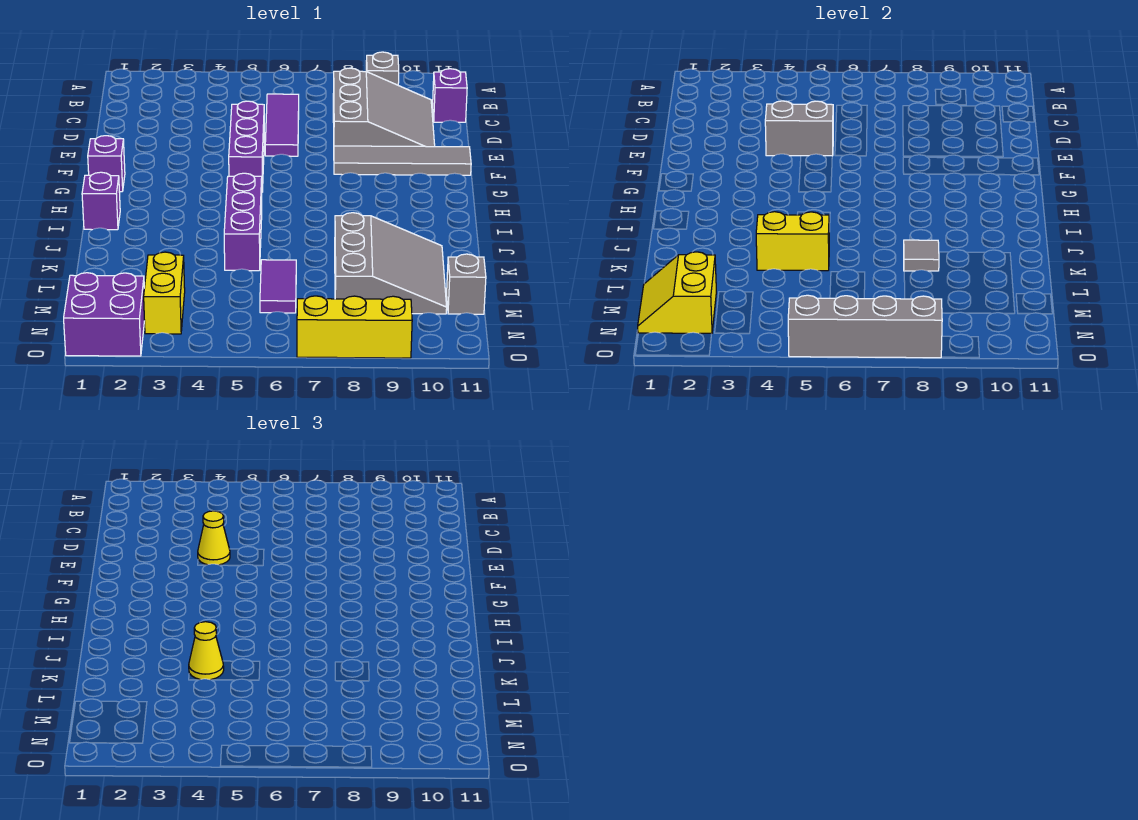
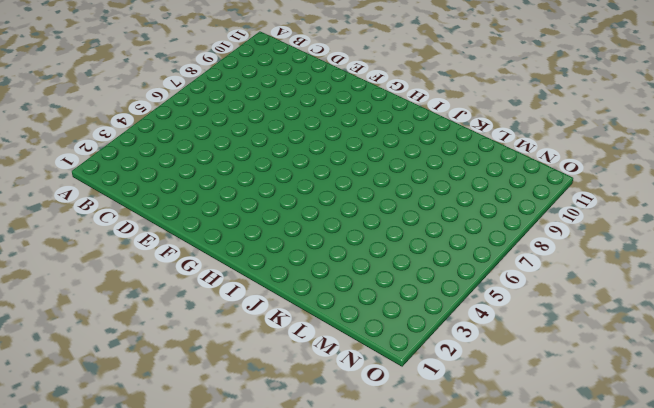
none -> grey 1x1 brick [366,52,399,85]
none -> purple 1x3 tile [265,94,299,156]
none -> grey 3x3 slope [333,68,435,147]

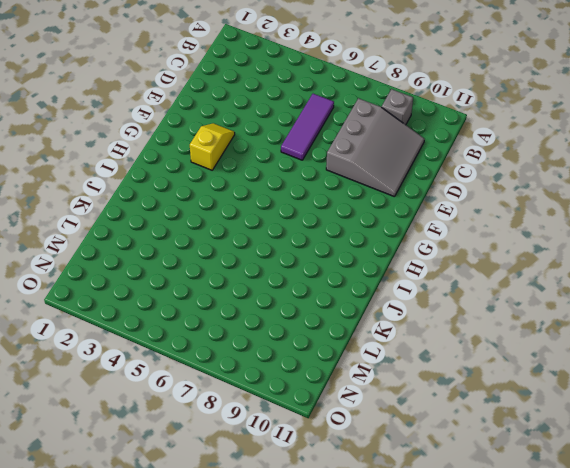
yellow 1x2 slope [190,123,235,170] -> none
none -> purple 1x1 brick [433,69,467,122]
none -> purple 1x3 brick [229,101,264,192]
none -> grey 1x4 tile [334,146,471,175]

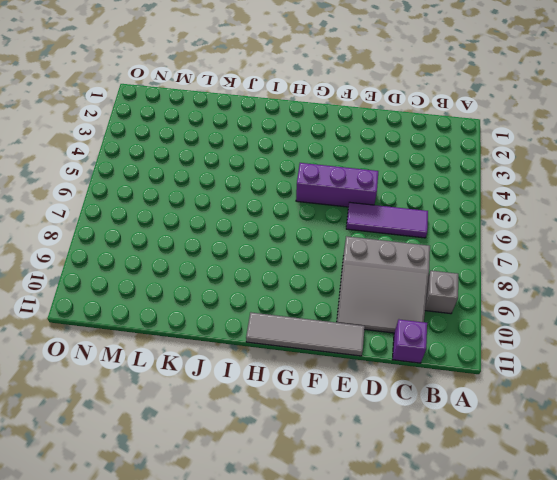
grey 1x4 tile [246,313,365,356] -> grey 1x4 tile turned to [334,146,471,175]
none -> purple 1x1 brick [88,136,125,192]
none -> purple 1x1 brick [82,172,120,230]
none -> purple 1x3 brick [224,173,262,271]

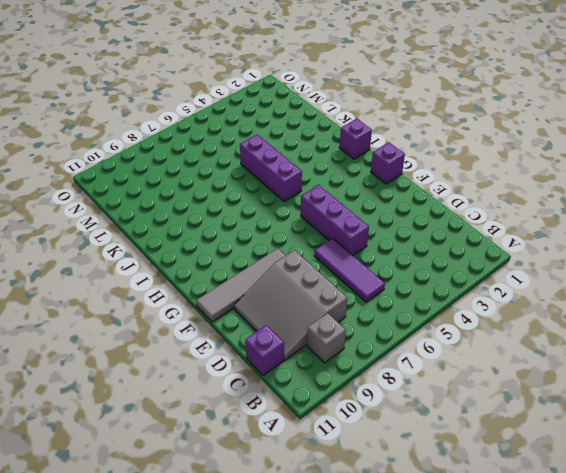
none -> grey 3x3 slope [335,213,447,314]
none -> purple 1x2 tile [260,260,296,313]
none -> yellow 1x2 brick [144,252,185,334]

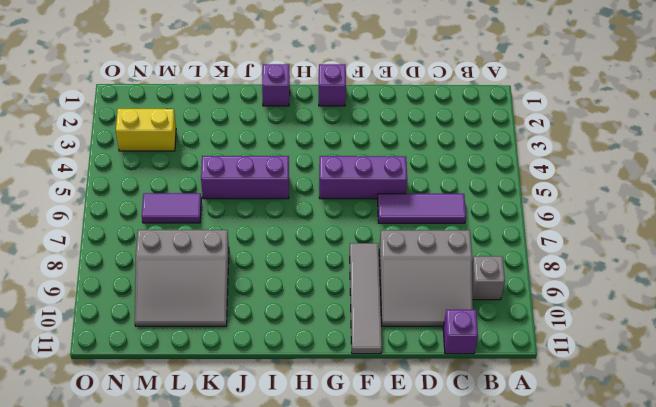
none -> grey 1x1 brick [447,254,486,314]
none -> purple 2x2 brick [64,273,145,356]
none -> yellow 1x3 brick [297,296,412,358]

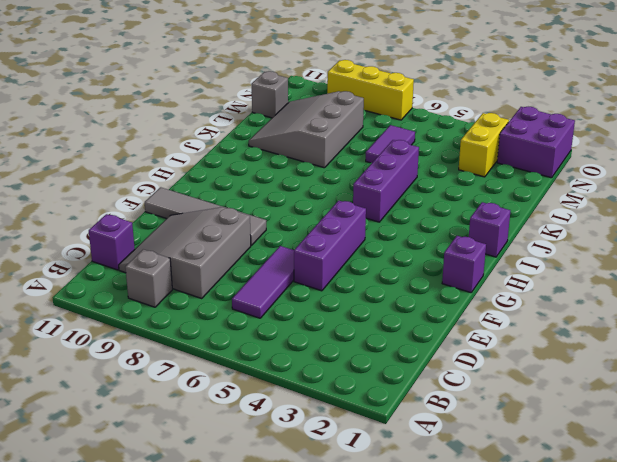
none -> grey 1x2 brick [765,101,833,156]
none -> yellow 1x2 brick [756,212,829,271]
none -> grey 1x1 tile [904,240,939,271]

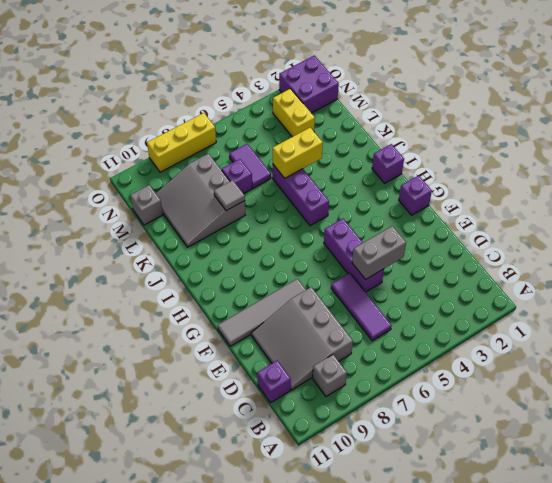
purple 1x1 brick [222,159,252,194] -> none
none -> yellow 2x2 slope [638,252,716,333]
none -> grey 1x4 brick [788,295,942,358]
none -> yellow 1x1 cone [198,511,230,565]

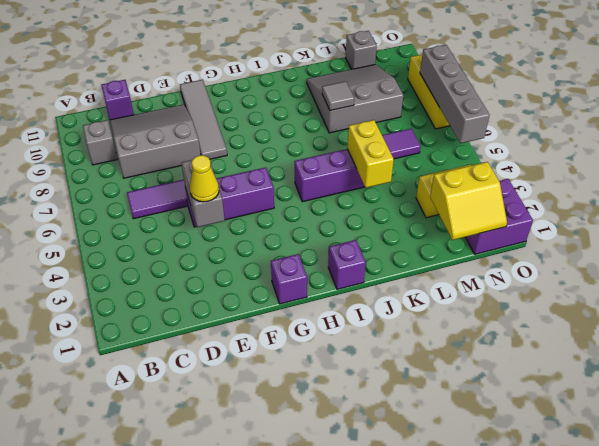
none -> yellow 1x1 cone [189,622,224,680]

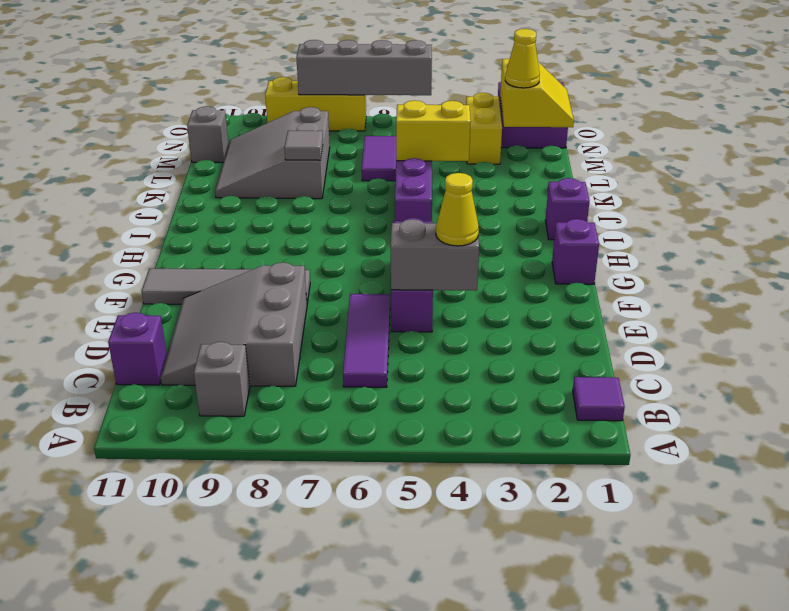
purple 1x1 tile [573,377,625,421] -> none
yellow 1x1 cone [505,29,540,88] -> yellow 1x1 cone moved to [189,622,224,680]

